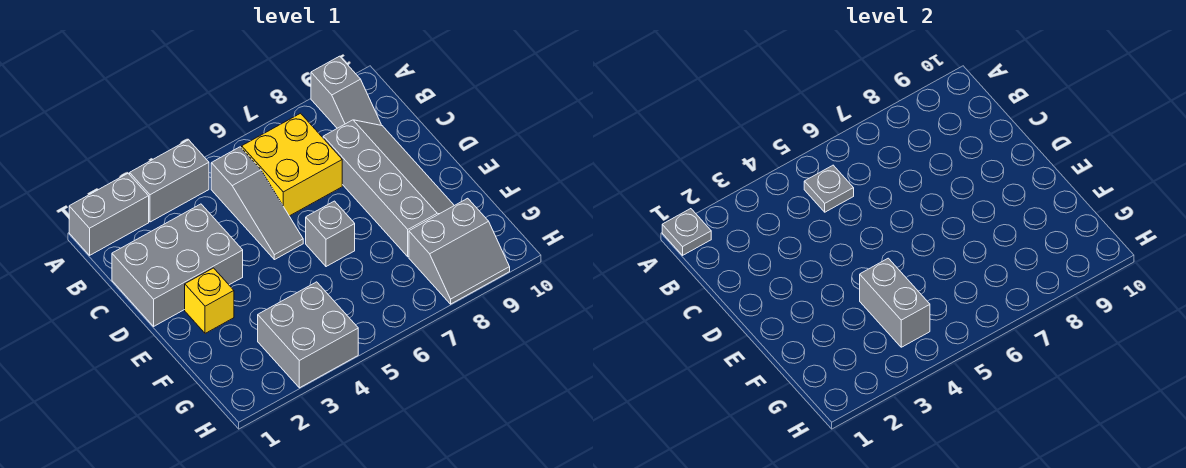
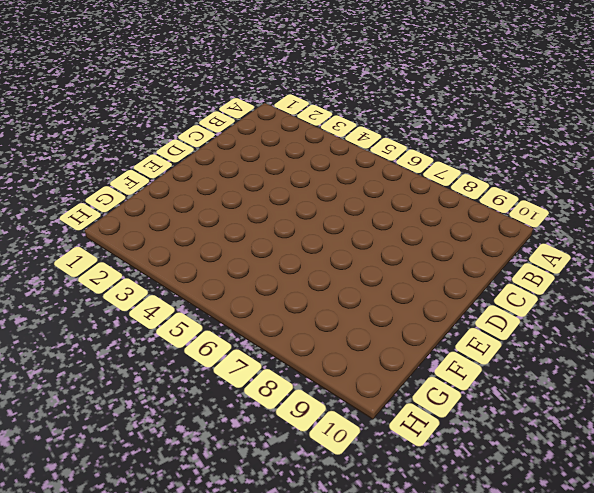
none -> grey 1x2 brick [69,174,149,255]
none -> grey 1x2 brick [130,140,209,222]
none -> grey 1x2 slope [311,56,381,128]

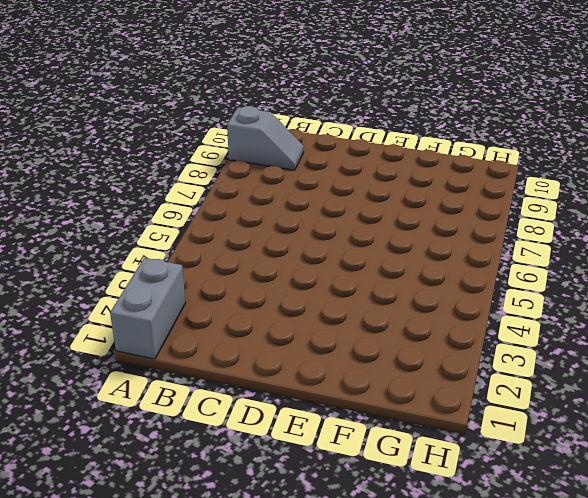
none -> grey 1x2 brick [130,140,209,222]
none -> grey 1x3 slope [211,147,303,260]
none -> yellow 2x2 brick [242,113,342,216]

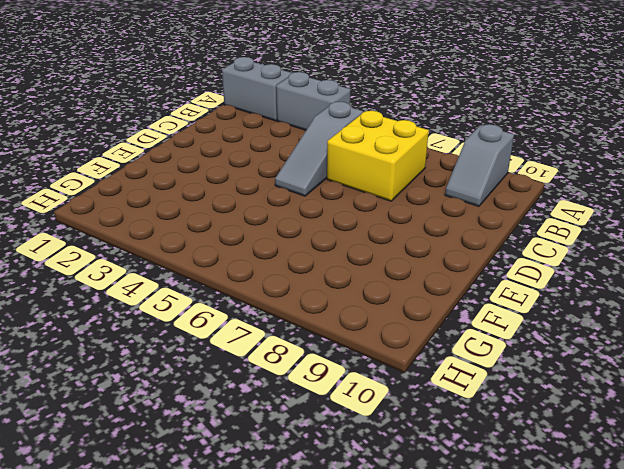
none -> grey 2x3 brick [112,204,243,326]
none -> grey 2x4 slope [323,120,454,257]
none -> yellow 1x1 brick [185,268,234,333]

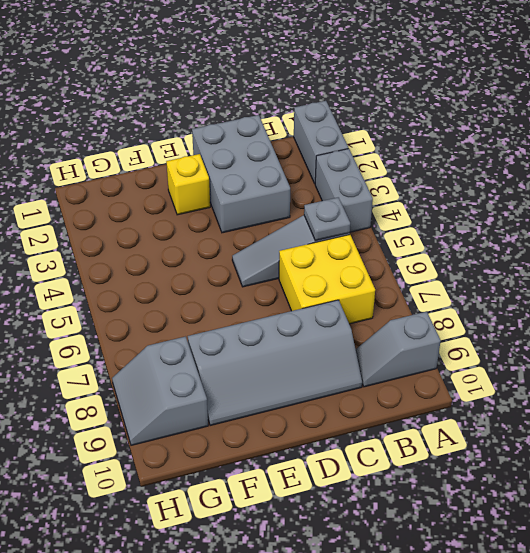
none -> grey 1x1 brick [306,201,355,267]
none -> grey 2x2 brick [258,282,358,388]
none -> grey 1x1 plate [662,209,711,255]

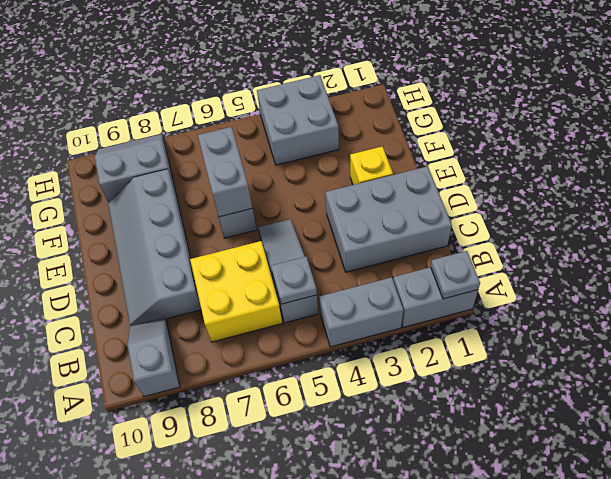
grey 1x2 brick [198,127,252,217] -> grey 1x2 brick moved to [860,258,930,347]

